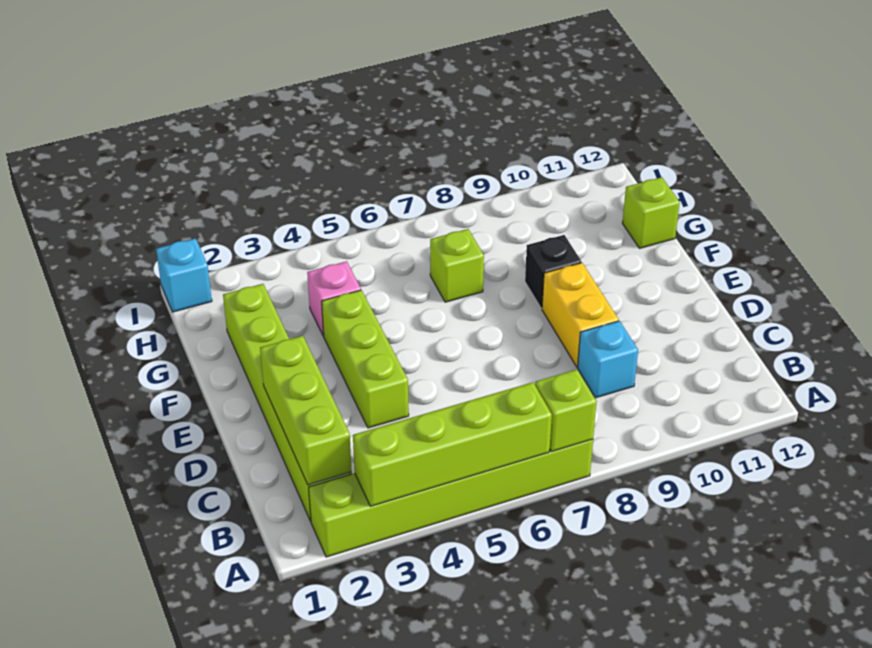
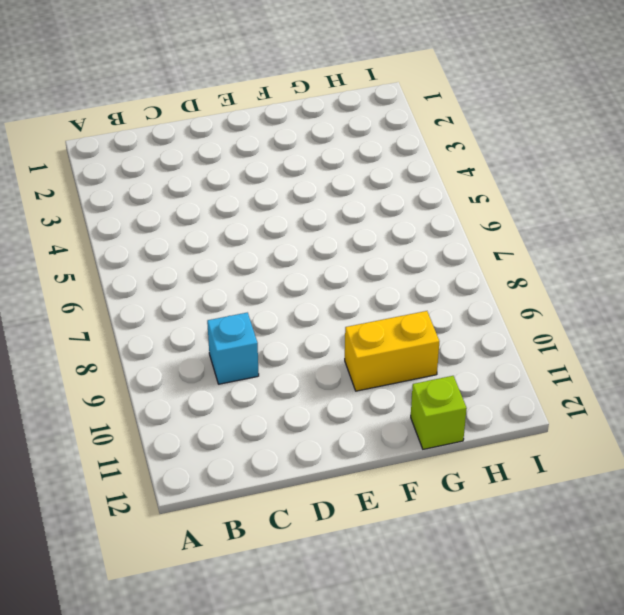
yellow 1x2 brick [345,311,439,391] -> yellow 1x2 brick moved to [542,263,619,367]
none -> lime 1x6 brick [309,439,593,557]
none -> lime 1x6 brick [223,284,352,521]
none -> lime 1x3 brick [322,290,409,428]

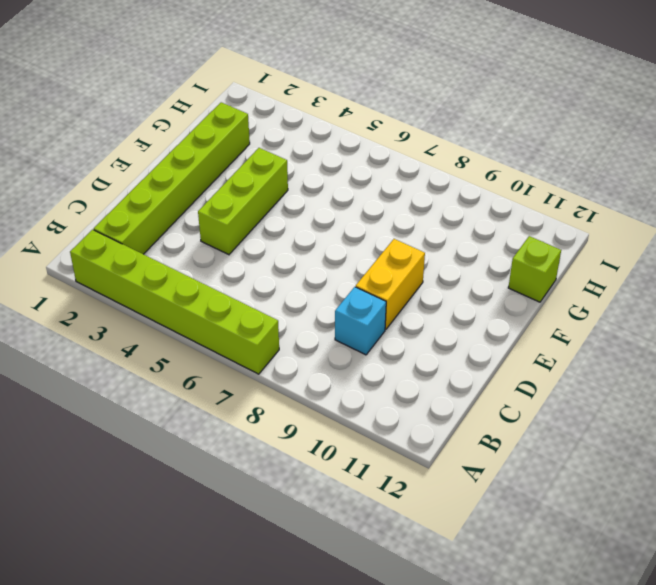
none -> black 1x1 brick [525,235,581,308]
none -> pink 1x1 brick [307,261,361,336]
none -> lime 1x1 brick [430,229,484,302]

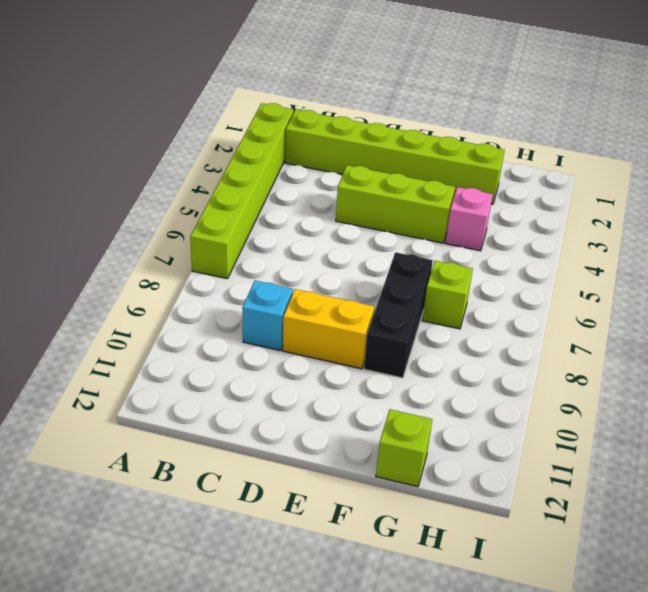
black 1x3 brick [364,252,433,378] -> black 1x1 brick [525,235,581,308]
none -> cyan 1x1 brick [156,238,212,312]
none -> lime 1x4 brick [353,382,552,506]
none -> lime 1x1 brick [535,370,597,452]

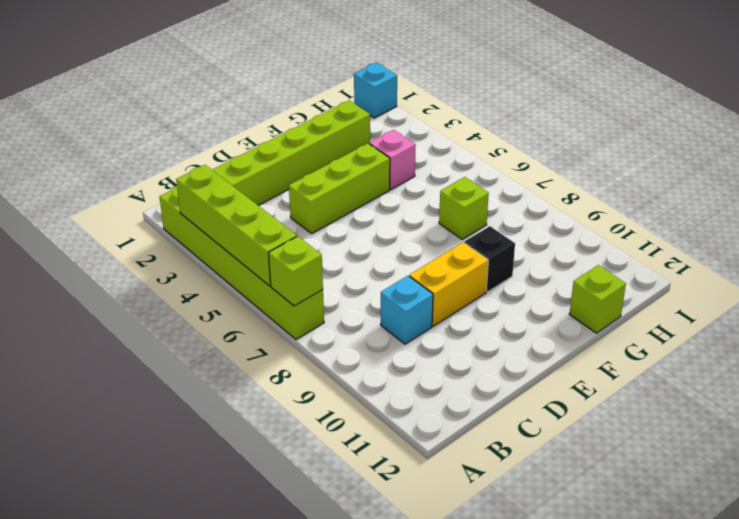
none -> lime 1x3 brick [260,336,352,485]

